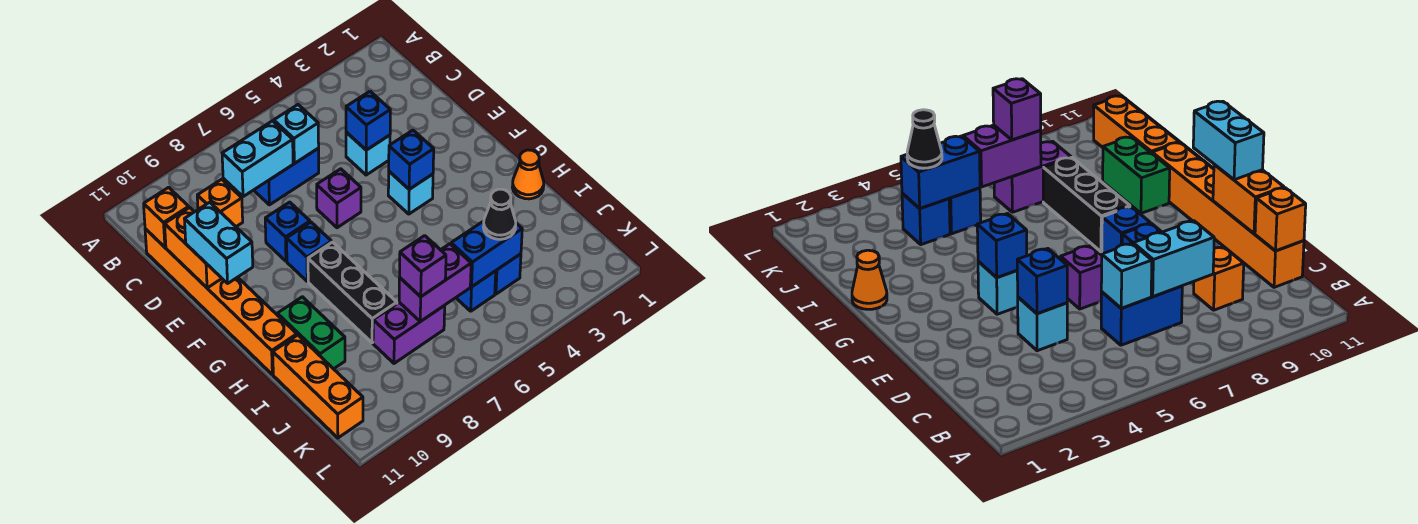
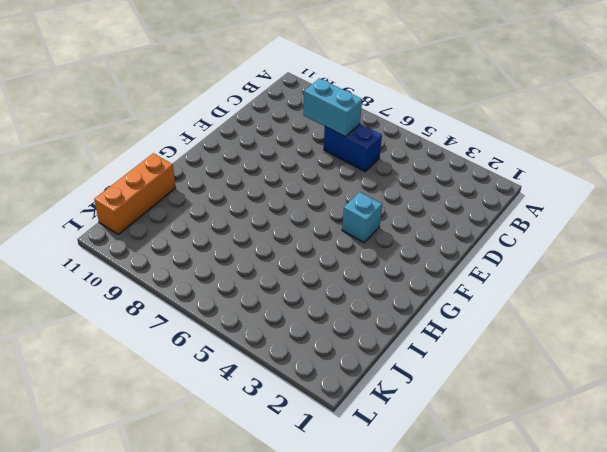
none -> orange 1x1 brick [197,179,243,227]
none -> orange 1x6 brick [145,229,297,374]
none -> cyan 1x1 brick [346,132,390,175]

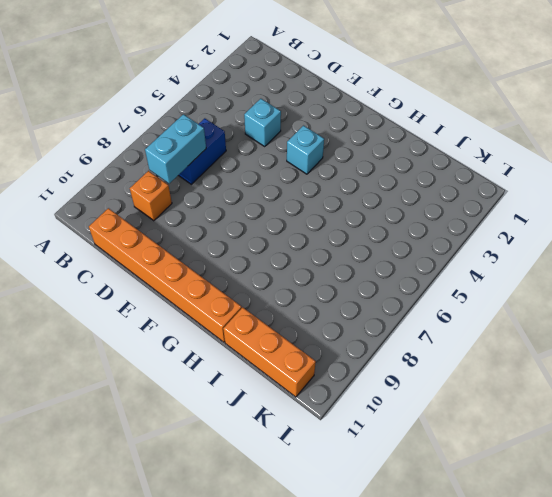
none -> purple 1x1 brick [317,169,361,228]
none -> blue 1x1 brick [265,202,310,261]
none -> blue 1x1 brick [287,222,332,281]

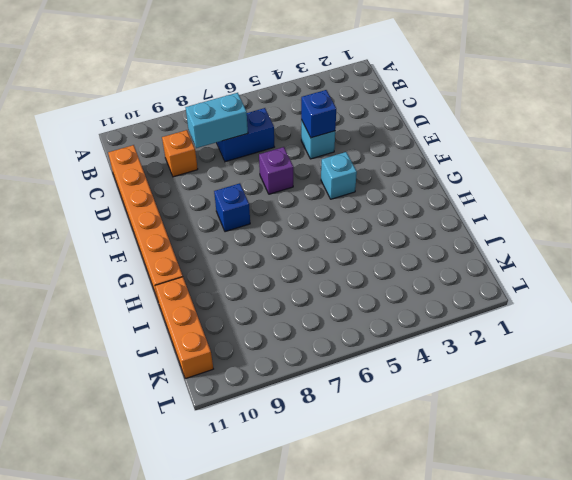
none -> blue 1x1 brick [265,202,310,261]
none -> black 1x3 brick [308,242,397,343]
none -> orange 1x1 cone [512,150,544,199]

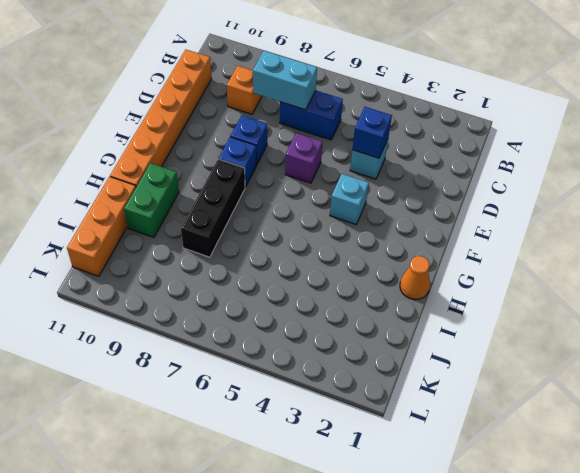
none -> blue 1x1 brick [495,254,521,294]
none -> blue 1x1 brick [456,271,496,311]
none -> purple 1x2 brick [373,302,445,363]

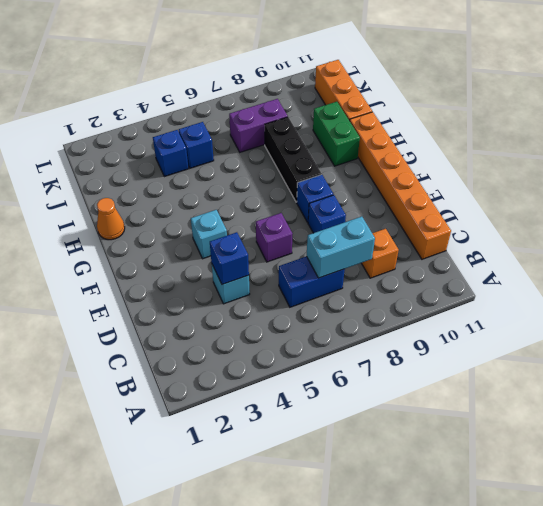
none -> cyan 1x1 brick [274,105,319,164]
none -> orange 1x1 brick [144,187,189,247]
none -> orange 1x2 brick [165,207,222,288]

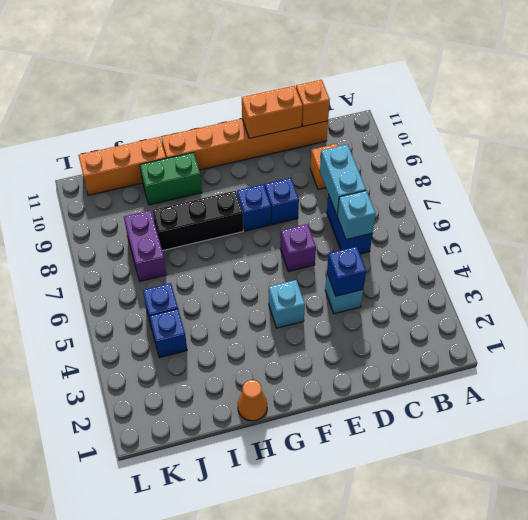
none -> blue 1x1 brick [389,130,434,189]
none -> blue 1x2 brick [451,221,522,287]
none -> purple 1x2 brick [399,244,471,322]

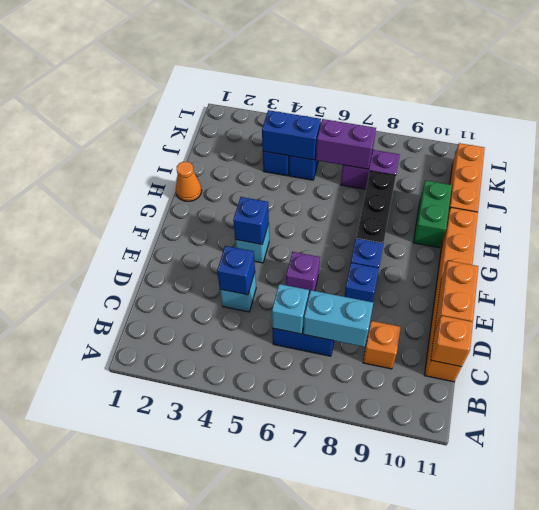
none -> cyan 1x2 brick [185,202,253,283]
none -> black 1x1 cone [484,189,516,239]
none -> purple 1x1 brick [400,236,446,297]

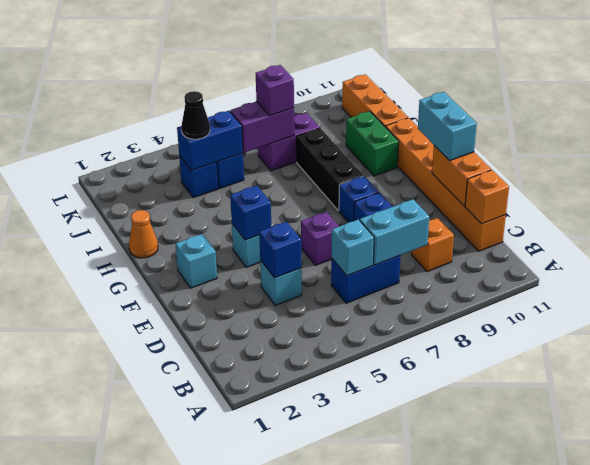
cyan 1x1 brick [175,234,217,288] -> none

